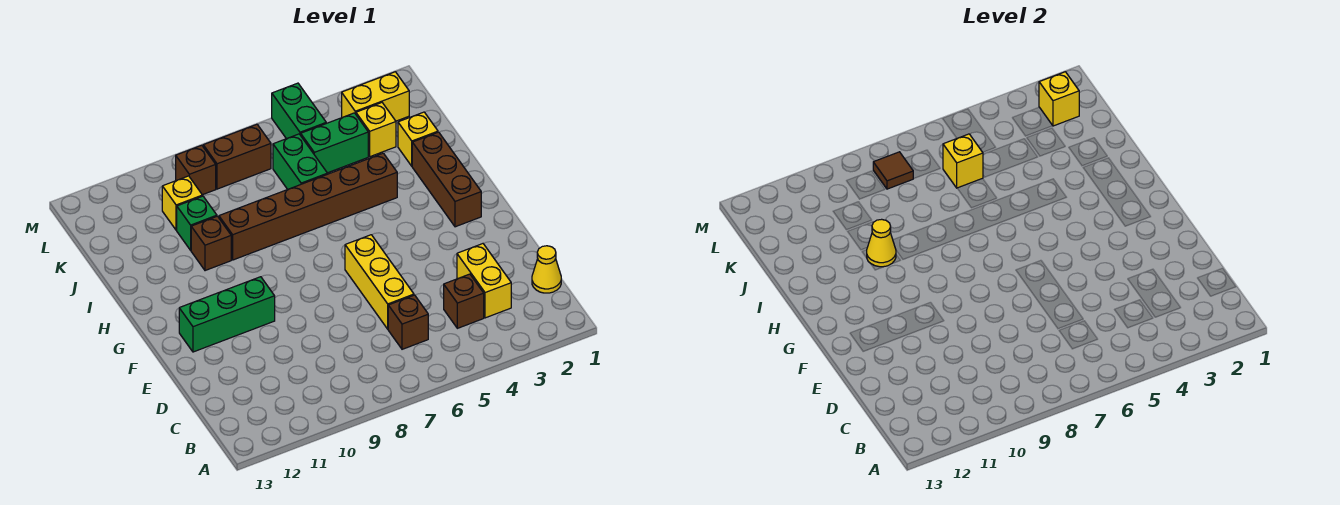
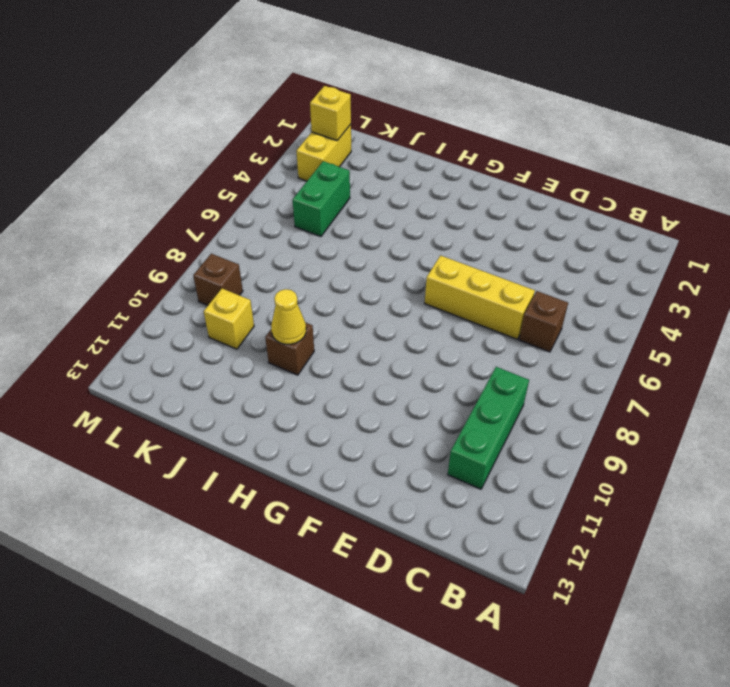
green 1x3 brick [448,367,529,489] -> green 1x3 brick moved to [179,277,275,352]
none -> yellow 1x1 cone [532,246,561,293]
none -> yellow 1x2 brick [457,244,511,318]
none -> brown 1x1 brick [444,274,484,328]

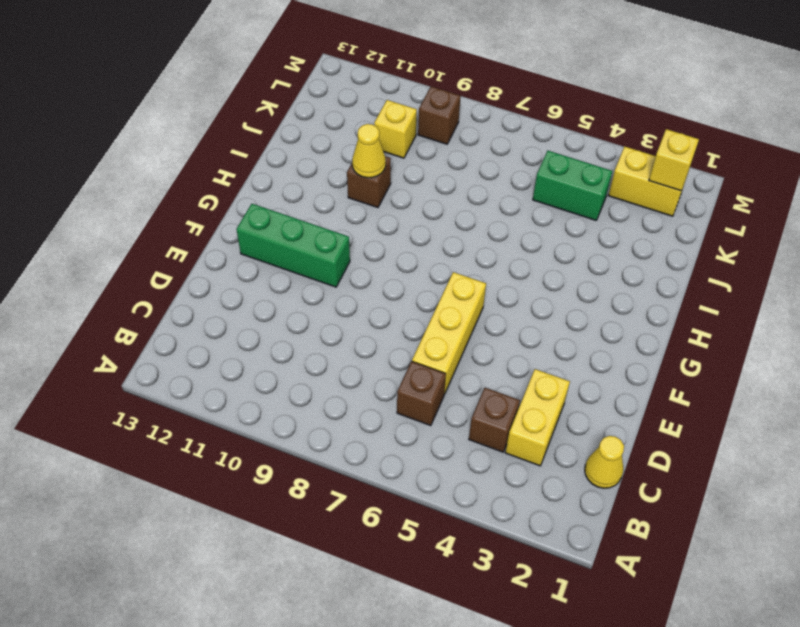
none -> brown 1x3 brick [412,132,481,227]
none -> brown 1x6 brick [219,153,397,260]
none -> yellow 1x1 brick [398,112,438,166]

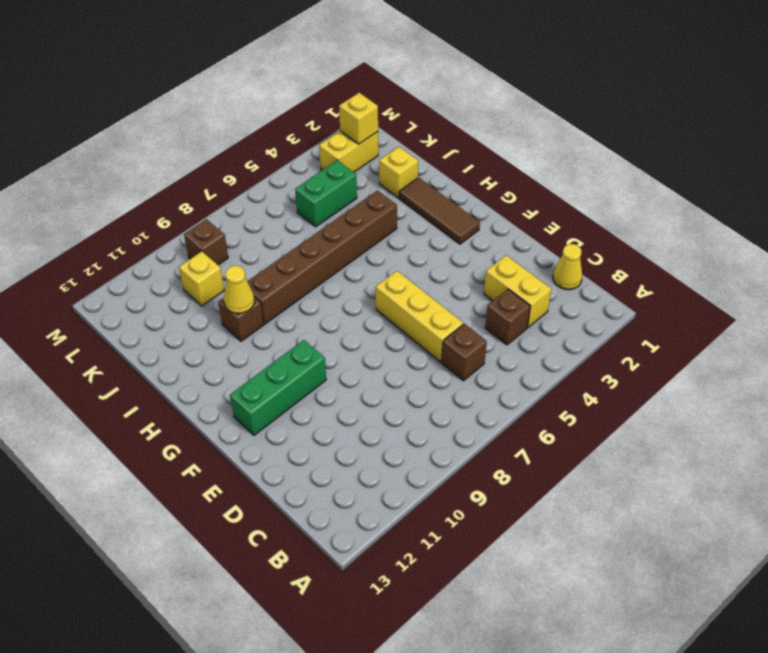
brown 1x3 tile [399,178,480,244] -> brown 1x3 brick [412,132,481,227]
none -> green 1x2 brick [273,134,327,189]
none -> green 1x1 brick [177,196,217,250]
none -> yellow 1x1 brick [356,103,396,157]

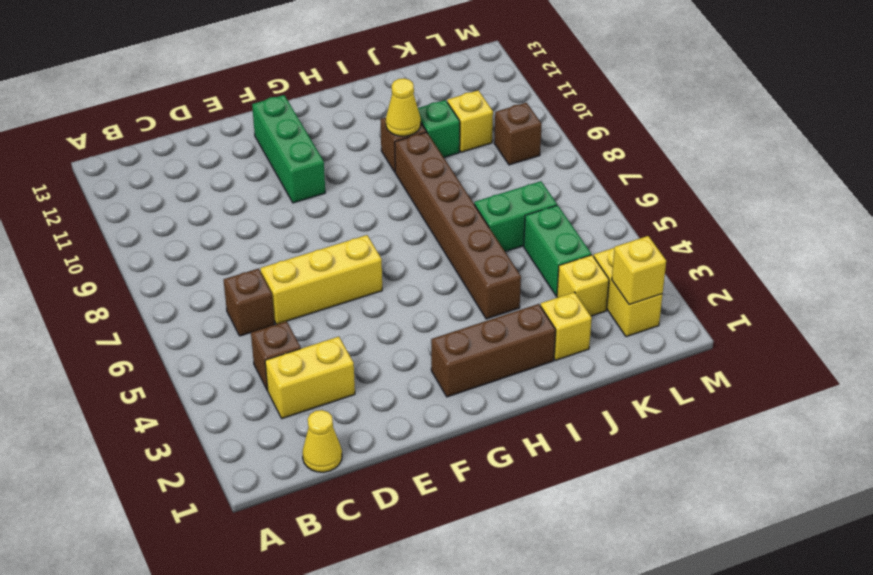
none -> green 1x2 brick [272,83,326,139]
none -> brown 1x2 brick [203,124,271,189]
none -> yellow 1x1 brick [943,134,983,188]

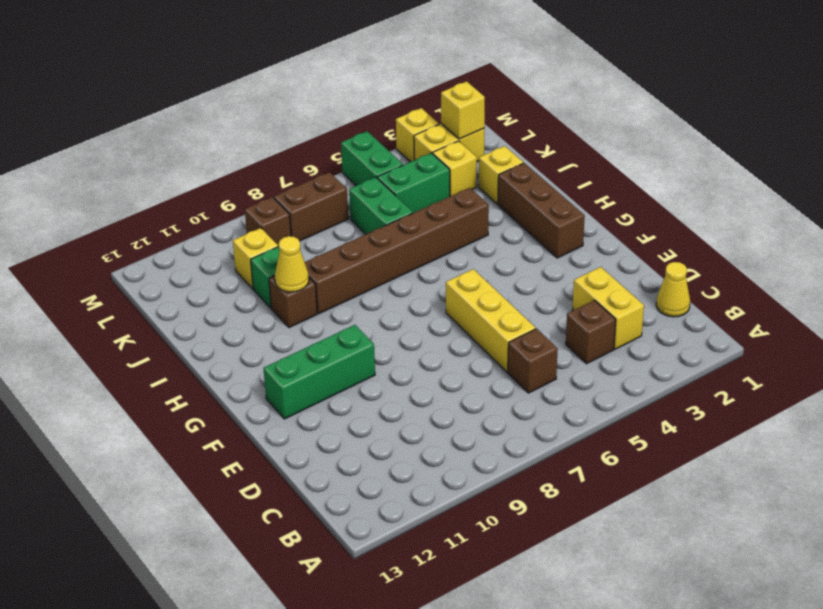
yellow 1x1 brick [396,108,439,162] -> yellow 1x1 brick moved to [943,134,983,188]
none -> brown 1x1 tile [873,152,913,189]

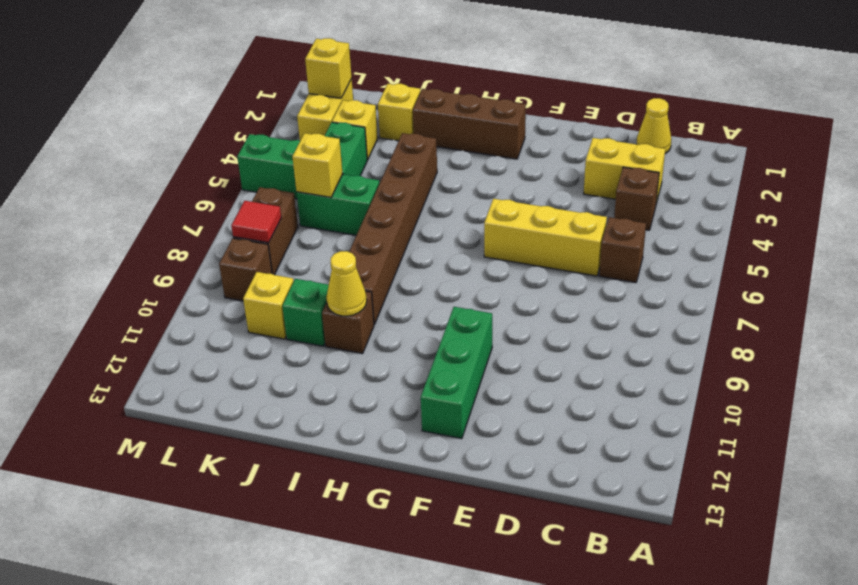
red 1x1 tile [231,201,281,243] -> brown 1x1 tile [873,152,913,189]

